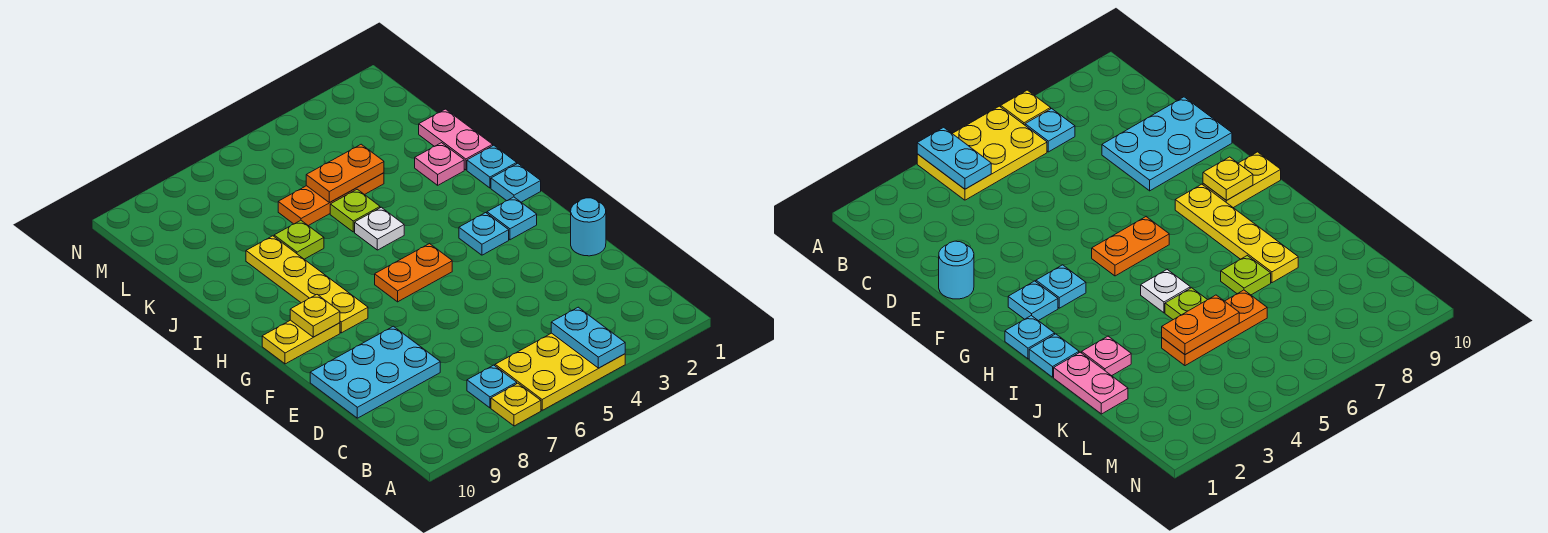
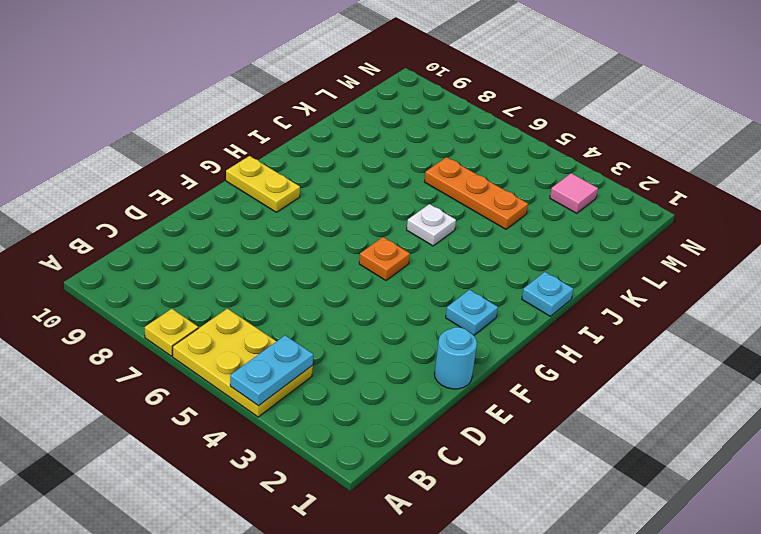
orange 1x1 plate [359,237,410,280] -> orange 1x2 plate [375,244,452,302]
pink 1x1 tile [550,173,598,213] -> none
none -> cyan 1x1 plate [467,365,517,408]
none -> cyan 2x3 plate [310,326,440,418]
none -> cyan 1x1 plate [459,213,509,255]

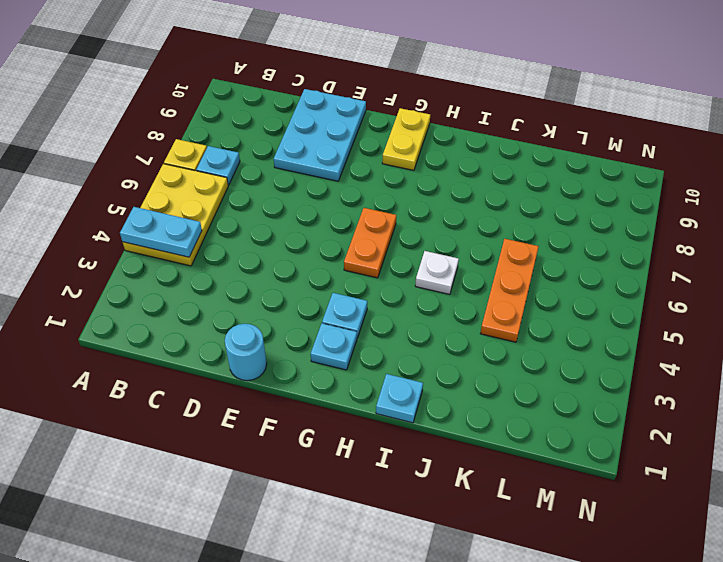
none -> yellow 1x4 plate [246,236,368,333]
none -> cyan 1x1 plate [491,163,541,202]
none -> pink 1x2 plate [419,109,493,170]

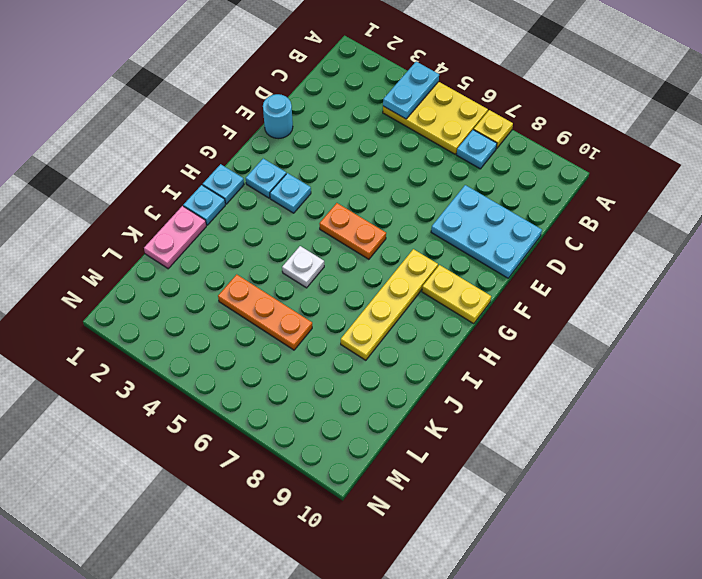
none -> pink 1x1 plate [415,143,464,185]
none -> lime 1x1 plate [330,189,380,232]
none -> lime 1x1 plate [274,220,324,259]

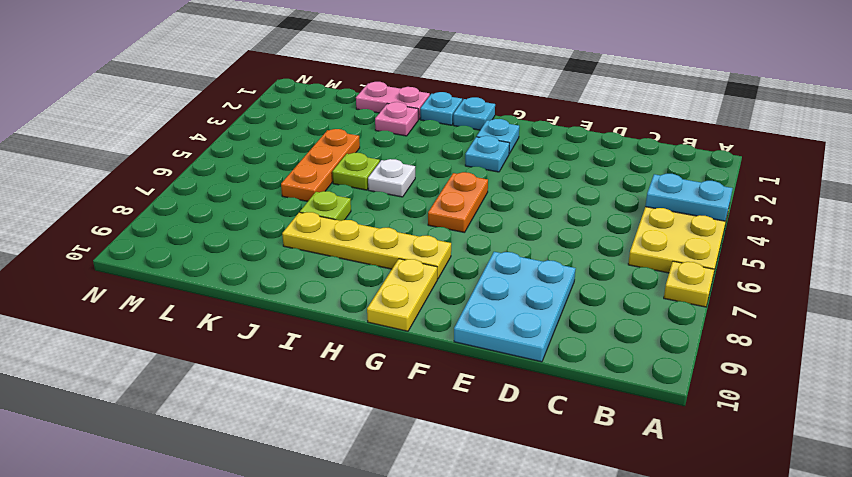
none -> cyan 1x1 plate [467,365,517,408]
none -> cyan 1x1 round brick [571,198,606,256]
none -> yellow 1x1 plate [290,295,340,337]

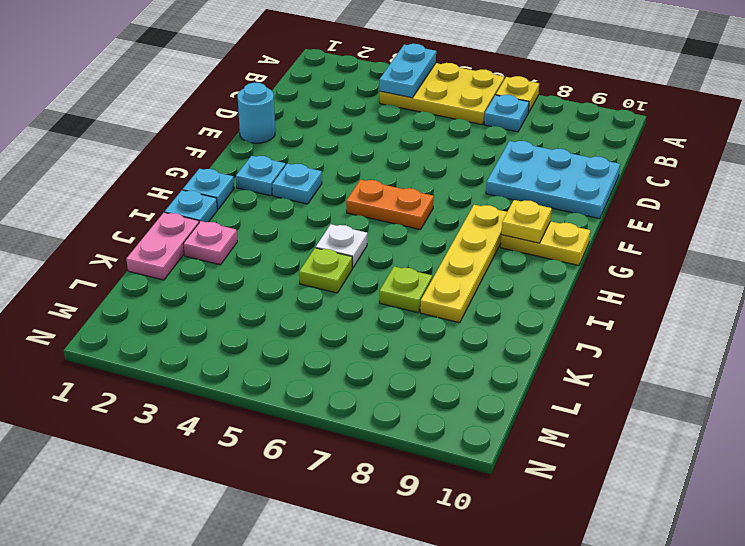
none -> orange 1x3 plate [278,173,384,226]
none -> orange 1x2 plate [306,144,384,203]

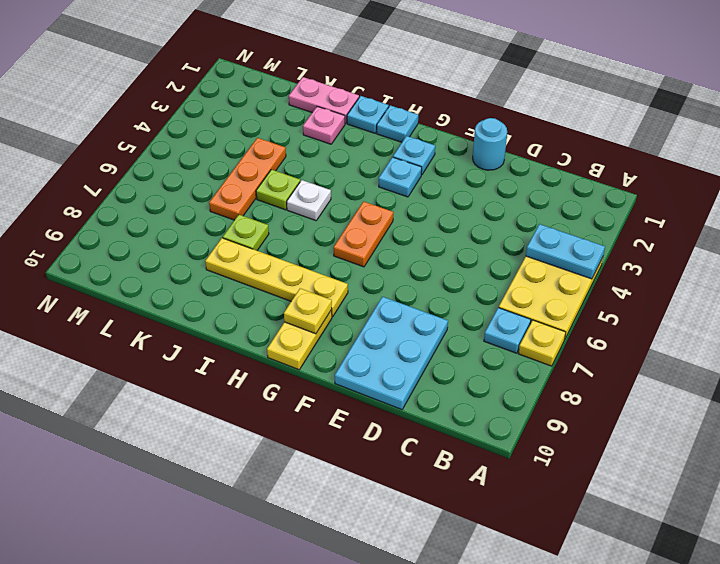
none -> orange 1x2 plate [306,144,384,203]

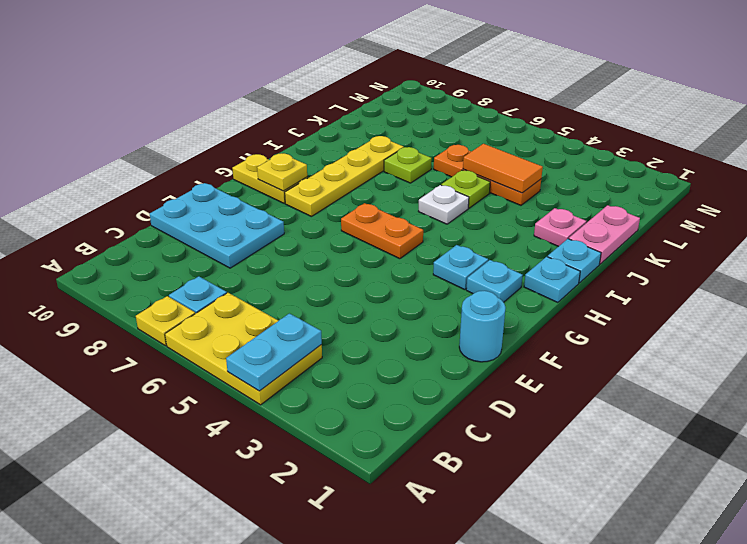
orange 1x2 tile [463,144,543,193] -> orange 1x2 plate [306,144,384,203]

